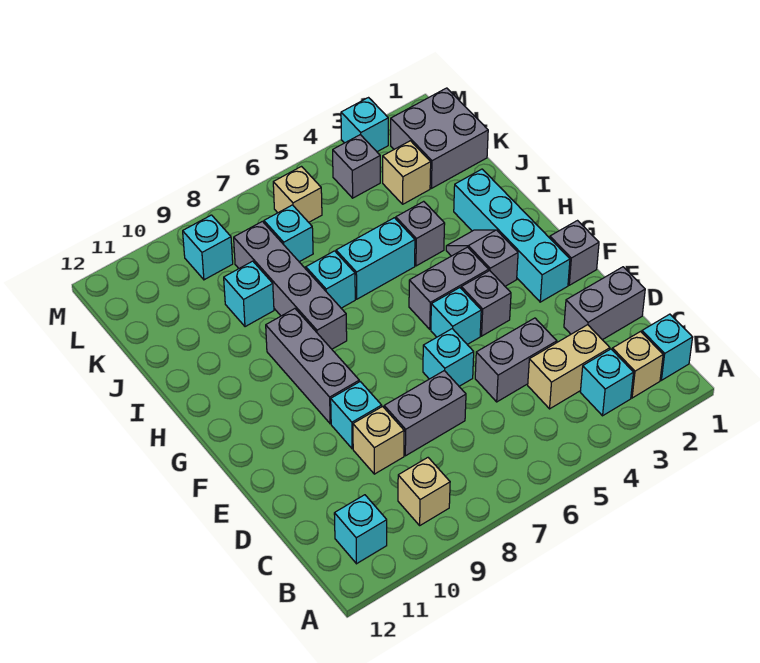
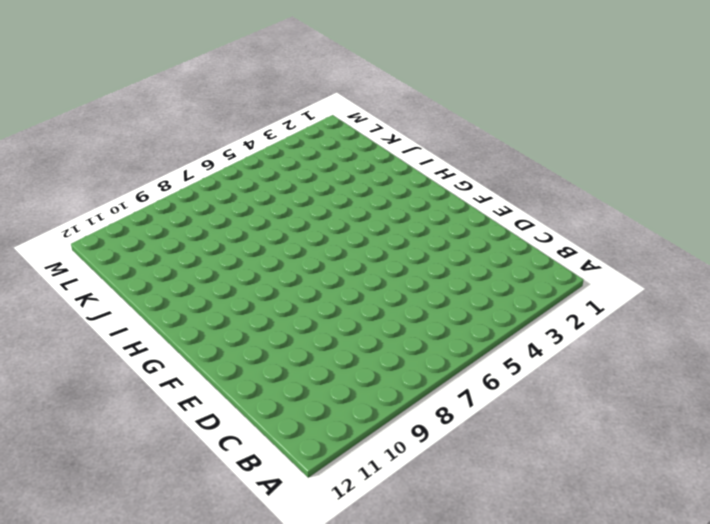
none -> cyan 1x1 brick [642,314,693,380]
none -> tan 1x1 brick [612,332,663,398]
none -> cyan 1x1 brick [580,349,634,416]
none -> tan 1x1 brick [398,458,450,525]

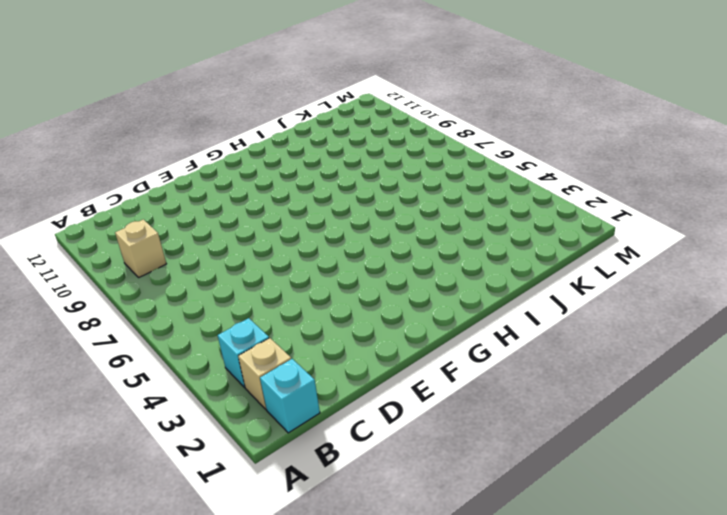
none -> cyan 1x1 brick [334,495,387,564]
none -> tan 1x2 brick [528,325,610,409]
none -> grey 1x2 brick [564,267,645,340]
none -> grey 1x2 brick [475,318,557,402]

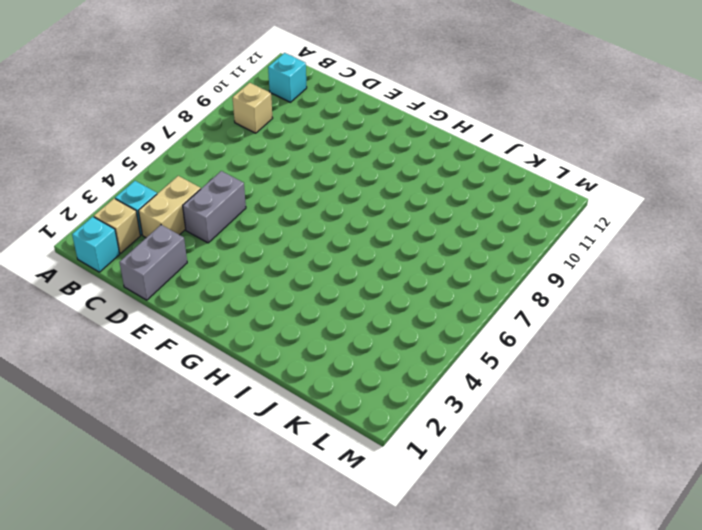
none -> grey 1x2 brick [384,371,466,456]
none -> tan 1x1 brick [353,406,404,474]
none -> cyan 1x1 brick [423,329,474,386]
none -> cyan 1x1 brick [331,382,382,449]

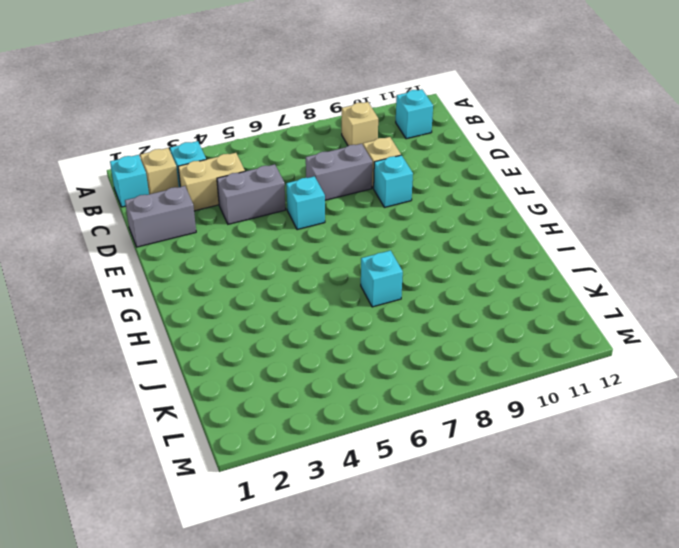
none -> grey 1x1 brick [550,221,599,285]
none -> cyan 1x4 brick [454,169,570,302]
none -> grey 1x1 brick [461,271,511,336]
none -> cyan 1x1 brick [431,288,481,344]

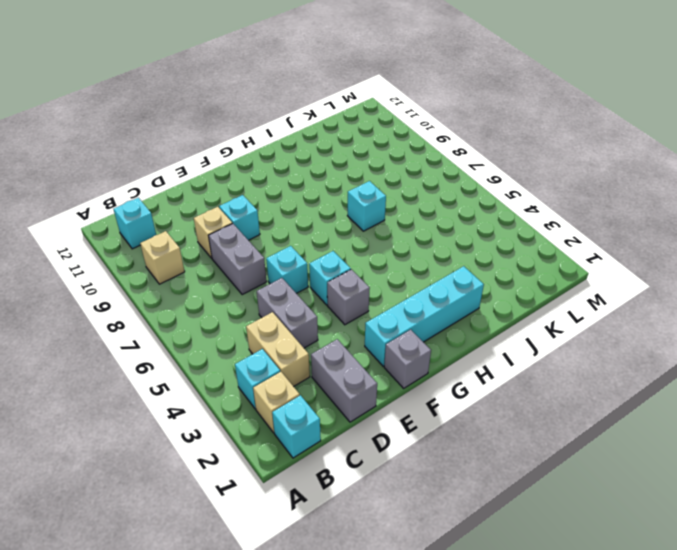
none -> grey 1x3 brick [266,309,359,424]
none -> grey 1x2 slope [446,230,518,286]
none -> grey 1x2 brick [409,247,489,329]
none -> grey 1x4 brick [234,221,347,349]

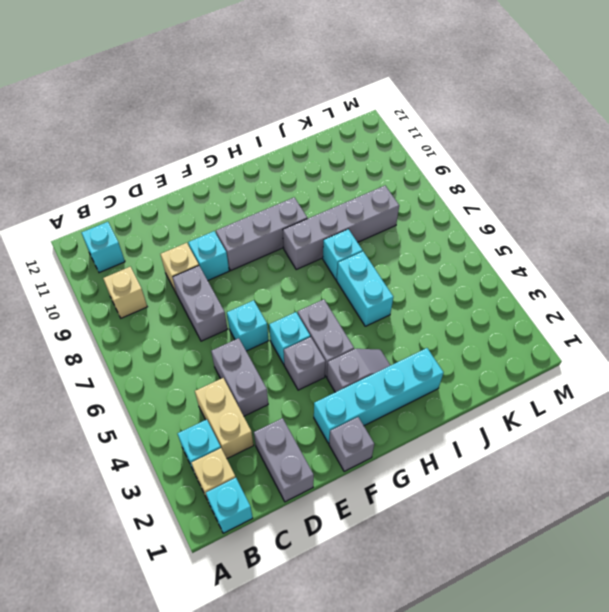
none -> grey 1x1 brick [396,201,445,266]
none -> cyan 1x1 brick [224,261,274,327]
none -> grey 2x2 brick [391,88,488,188]
none -> tan 1x1 brick [383,141,431,204]

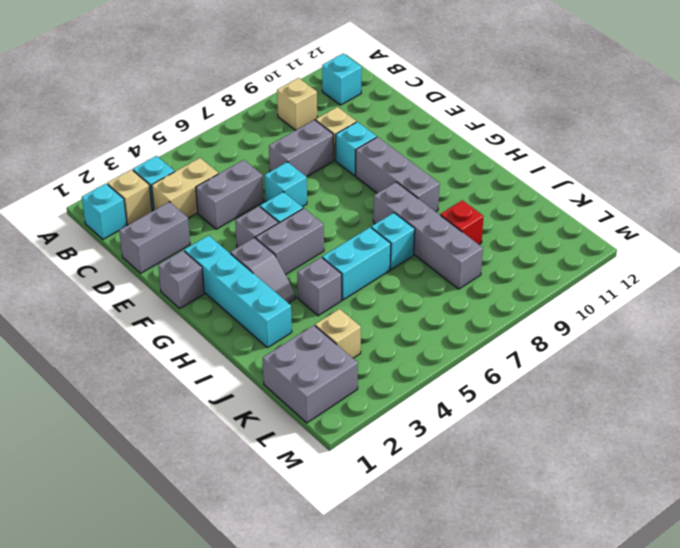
red 1x1 brick [440,200,484,244] -> cyan 1x1 brick [224,261,274,327]
none -> cyan 1x1 brick [264,205,313,262]
none -> grey 1x1 brick [333,135,380,198]
none -> tan 1x1 brick [273,167,322,222]
none -> cyan 1x1 brick [183,215,233,280]

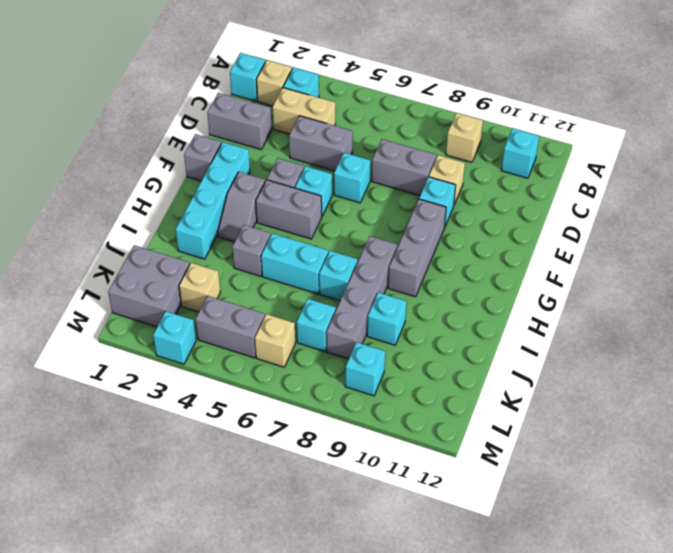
grey 1x2 brick [196,296,265,358] -> grey 1x1 brick [333,135,380,198]

